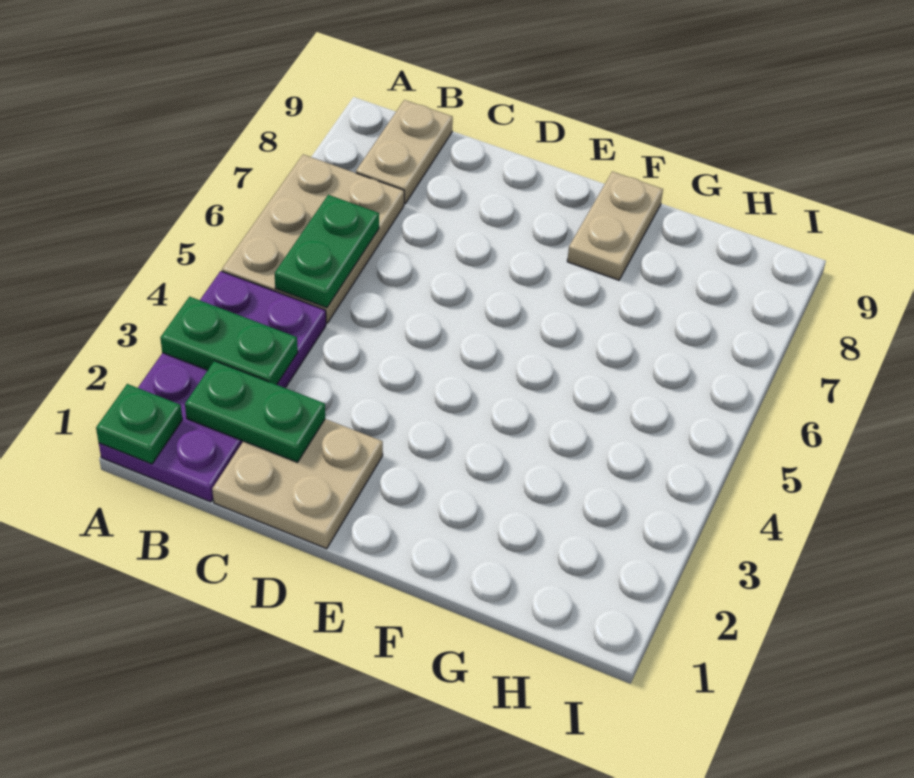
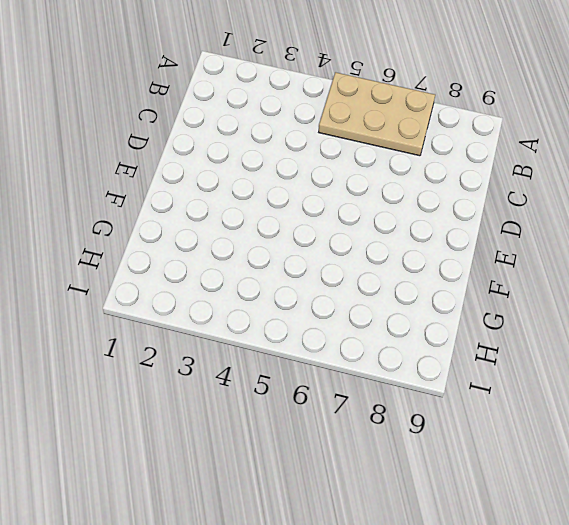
none -> purple 2x4 plate [99,271,326,502]
none -> tan 1x2 plate [356,100,453,204]

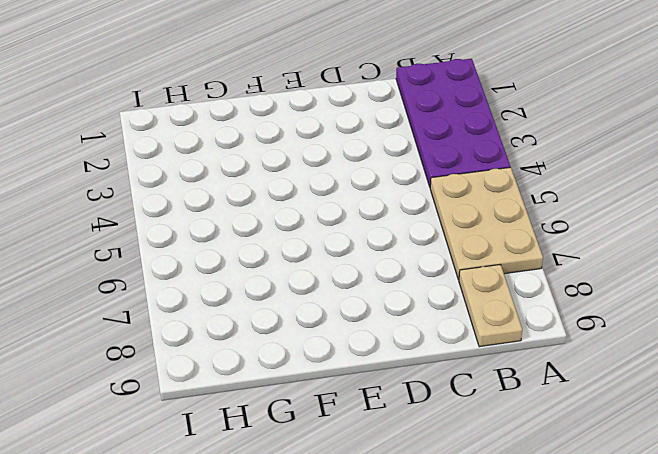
none -> tan 2x2 plate [212,419,383,549]
none -> tan 1x2 plate [567,172,663,280]

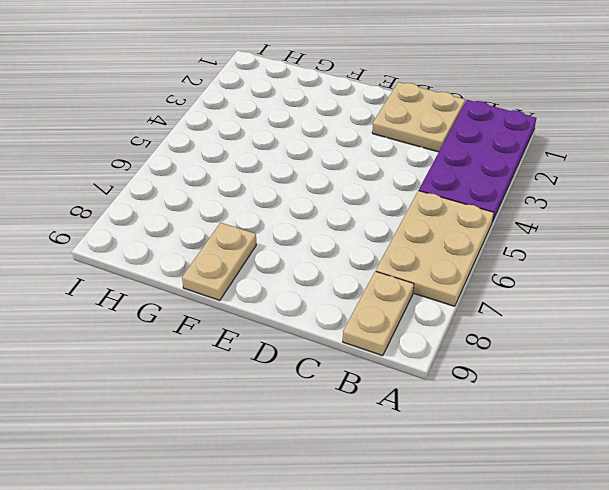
none -> green 1x1 plate [96,384,182,464]
none -> green 1x2 plate [160,297,298,385]

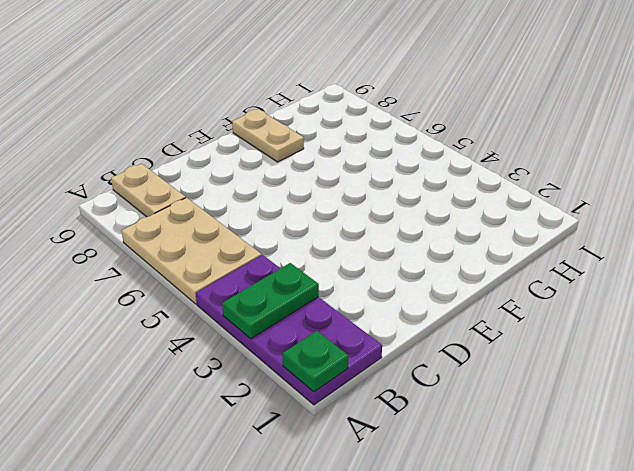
none -> tan 2x2 plate [212,419,383,549]
none -> green 1x2 plate [185,361,325,462]

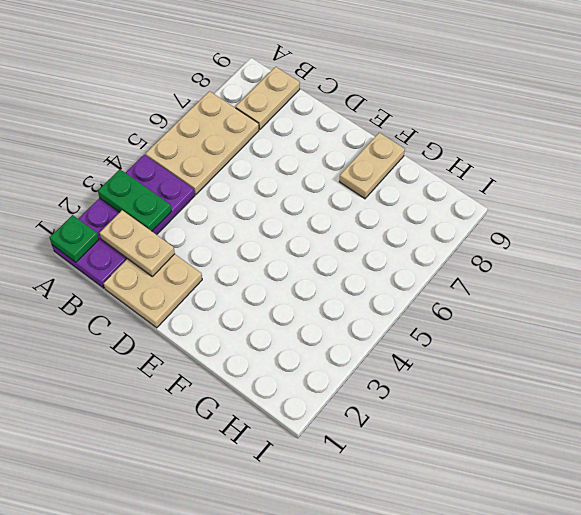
tan 1x2 plate [100,210,175,276] -> green 1x2 plate [185,361,325,462]
none -> green 1x2 plate [275,195,379,308]

